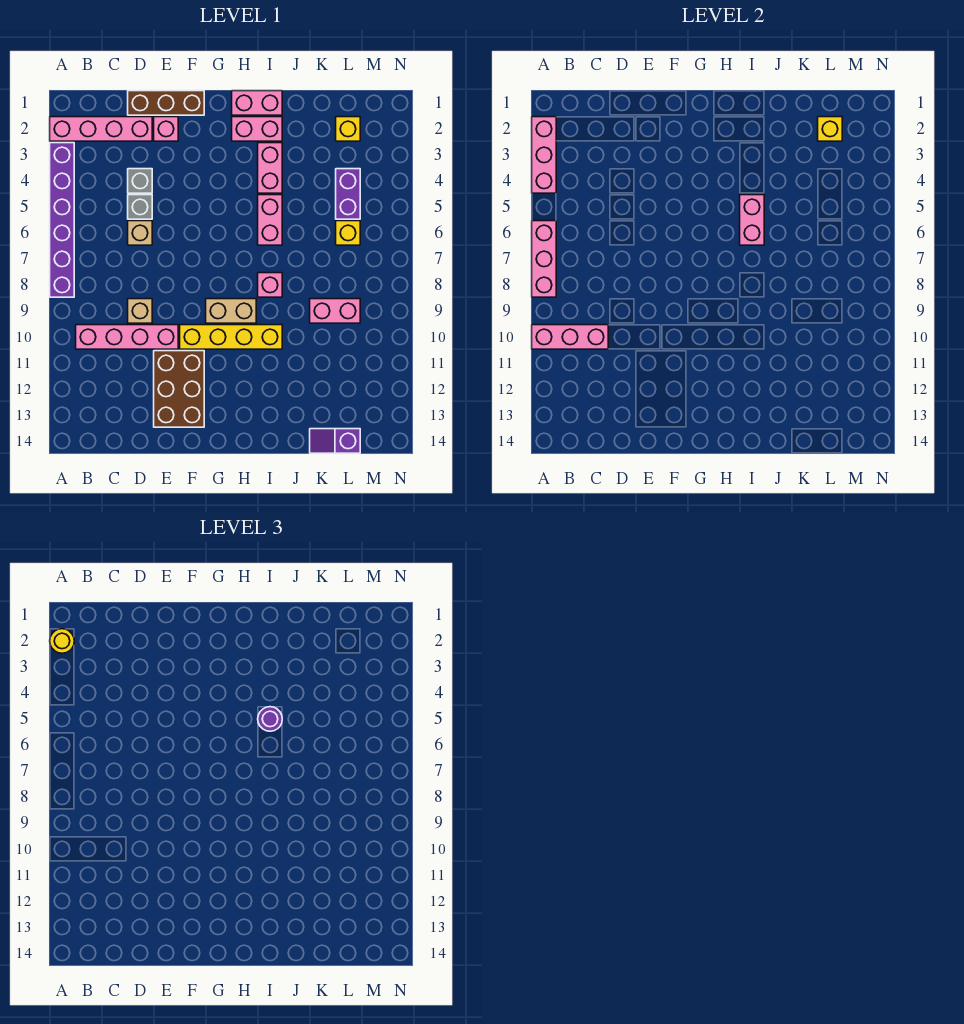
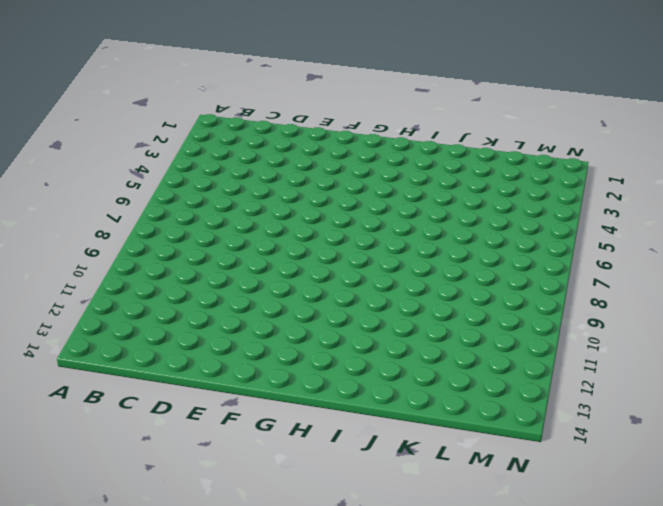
none -> pink 1x4 brick [50,117,152,141]
none -> purple 1x6 brick [50,143,74,297]
none -> pink 1x4 brick [76,325,178,349]

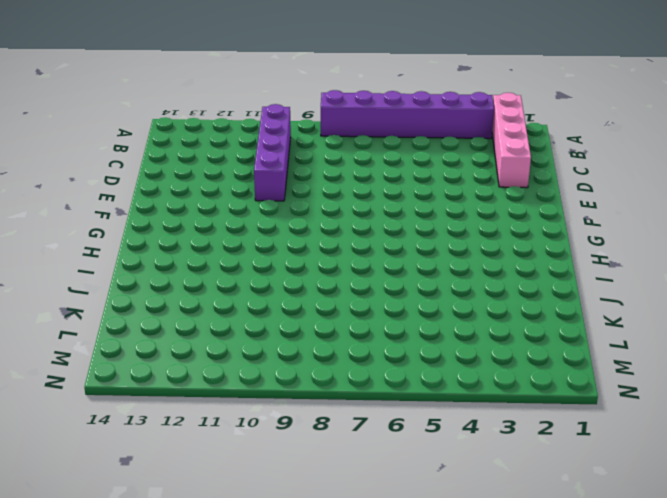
purple 1x4 brick [254,104,291,201] -> pink 1x4 brick [76,325,178,349]
none -> brown 1x3 brick [128,91,204,115]
none -> grey 1x1 brick [128,169,152,193]
none -> grey 1x1 brick [128,195,152,219]

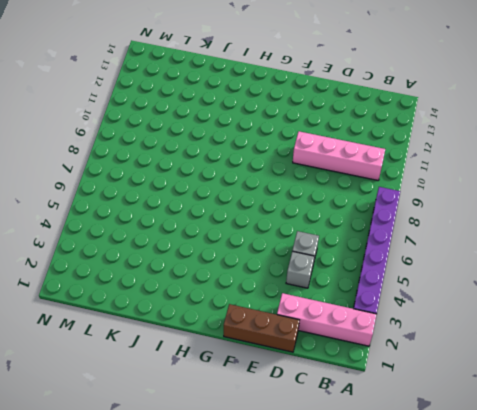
none -> tan 1x1 brick [128,221,152,245]
none -> tan 1x1 brick [128,299,152,323]
none -> pink 1x1 brick [154,117,178,141]

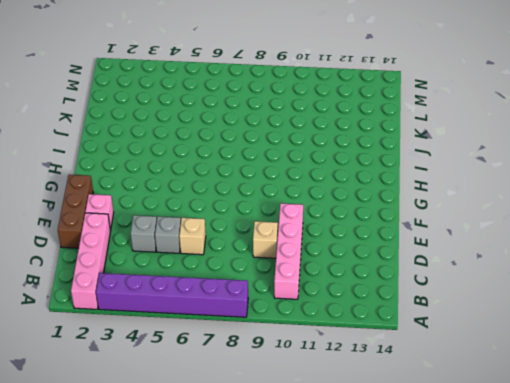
none -> brown 2x3 brick [154,351,204,427]
none -> yellow 1x4 brick [180,325,282,349]
none -> tan 1x2 brick [206,299,256,323]

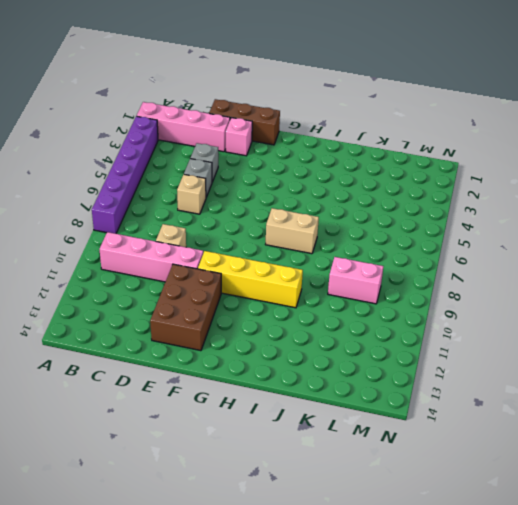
tan 1x2 brick [266,208,319,254] -> tan 1x2 brick moved to [206,299,256,323]
none -> pink 1x2 brick [232,91,282,115]
none -> pink 1x2 brick [232,117,282,141]
none -> pink 1x2 brick [258,143,282,193]

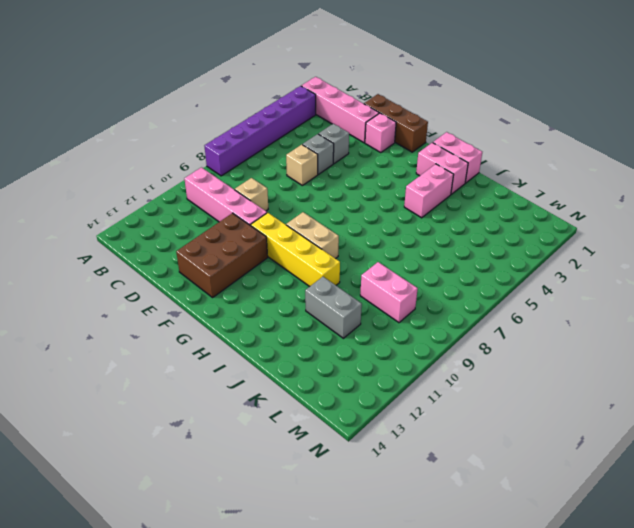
grey 1x2 brick [305,277,362,338] -> none
none -> pink 1x2 brick [258,195,282,245]
none -> pink 1x1 brick [258,273,282,297]
none -> purple 1x2 slope [310,429,360,453]

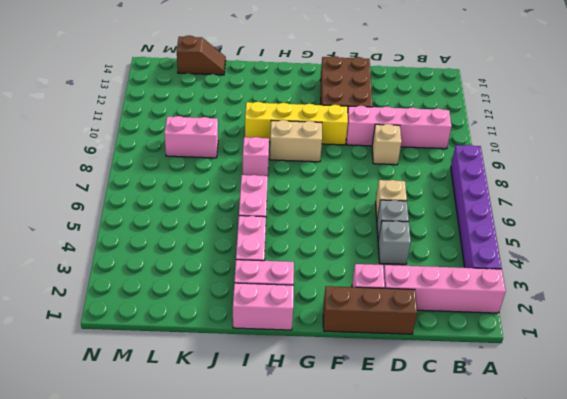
brown 1x2 slope [177,36,226,75] -> purple 1x2 slope [310,429,360,453]
none -> yellow 1x1 brick [336,117,360,141]
none -> purple 1x2 brick [336,169,360,219]
none -> yellow 1x1 brick [336,221,360,245]

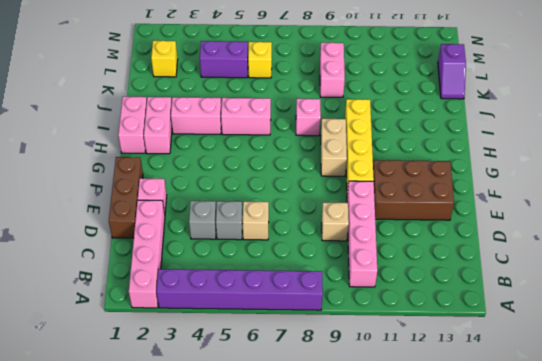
none -> pink 1x3 brick [532,117,556,193]
none -> pink 1x3 brick [532,221,556,297]
none -> pink 1x3 brick [532,325,608,349]

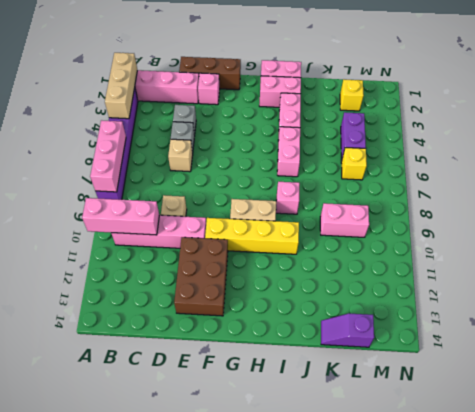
tan 1x3 brick [105,53,137,119] -> pink 1x3 brick [532,117,556,193]
none -> pink 1x2 brick [740,195,764,245]
none -> yellow 1x1 brick [818,117,842,141]
none -> yellow 1x1 round brick [50,629,74,653]

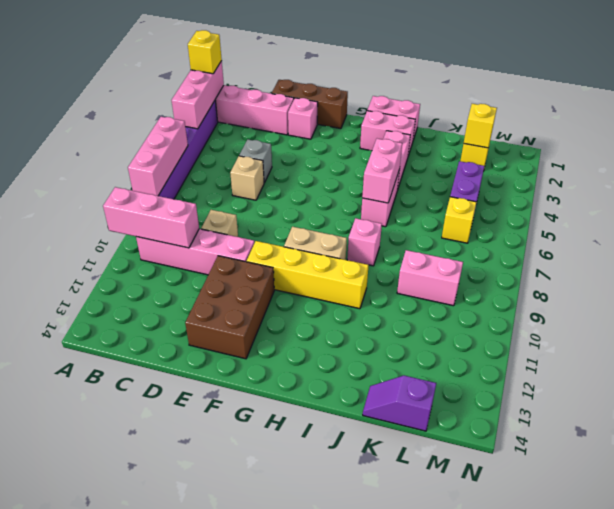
yellow 1x1 brick [188,30,222,74] -> yellow 1x1 round brick [50,629,74,653]
none -> grey 1x1 brick [128,169,152,193]
none -> purple 1x1 round brick [258,707,282,731]

